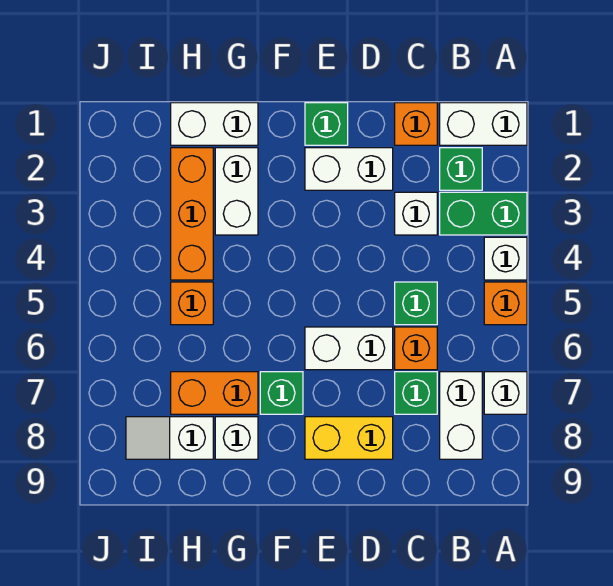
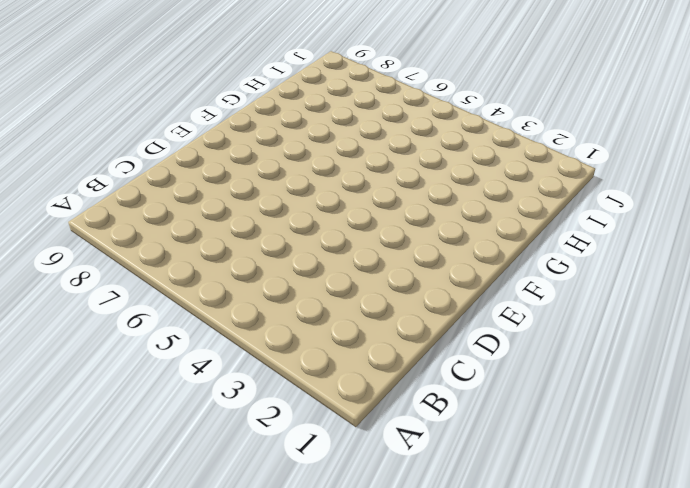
none -> white 1x2 brick [440,103,527,145]
none -> green 1x2 brick [440,192,527,235]
none -> white 1x1 brick [484,237,527,280]

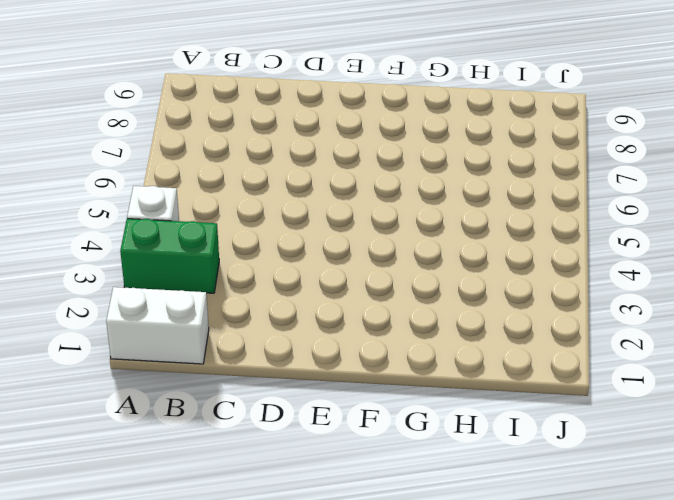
none -> orange 1x1 brick [484,282,527,325]
none -> white 1x1 brick [484,372,527,414]
none -> green 1x1 brick [440,148,482,190]

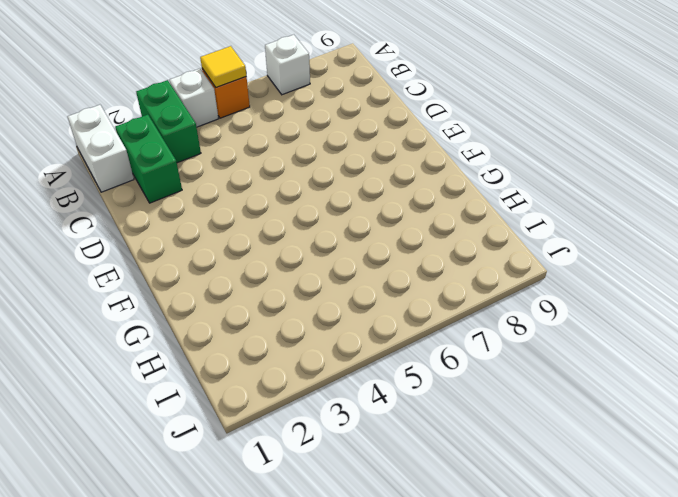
yellow 1x1 tile [200,46,246,87] -> none
green 1x2 brick [115,115,182,203] -> green 1x1 brick [440,148,482,190]
none -> white 1x2 brick [440,372,482,459]
none -> orange 1x1 brick [395,103,437,145]
none -> white 1x1 brick [395,192,437,235]

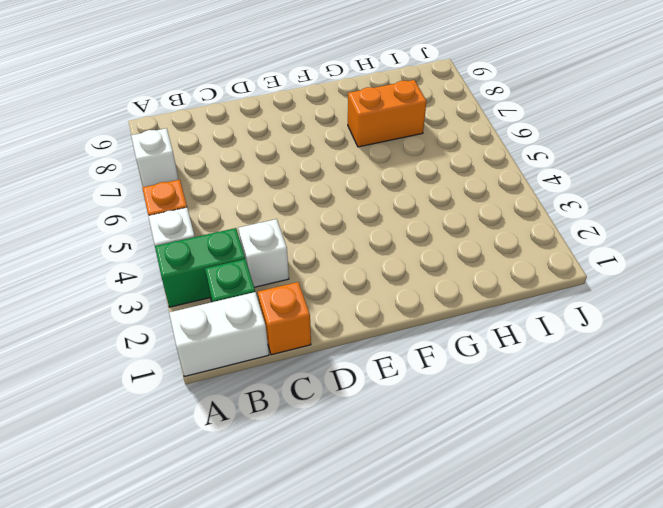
none -> white 1x2 brick [440,372,482,459]
none -> green 1x1 brick [395,282,437,325]
none -> orange 1x1 brick [395,327,437,370]

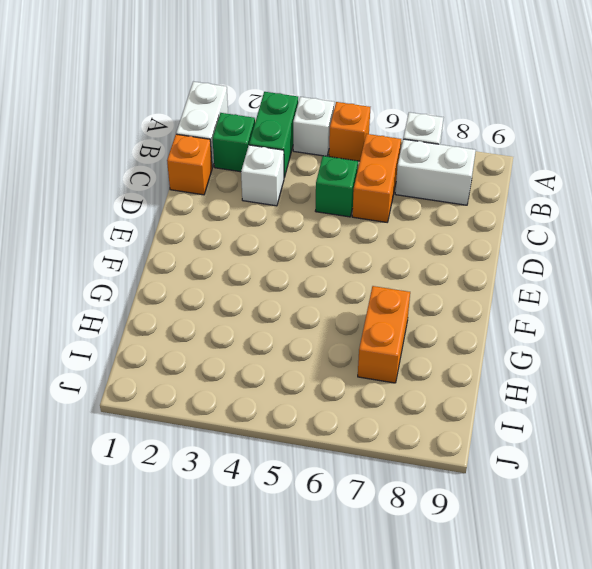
orange 1x2 brick [352,134,401,222] -> orange 1x1 brick [395,327,437,370]
none -> green 1x1 brick [395,372,437,414]
none -> white 1x2 brick [305,148,393,190]
none -> white 1x2 brick [305,327,393,370]

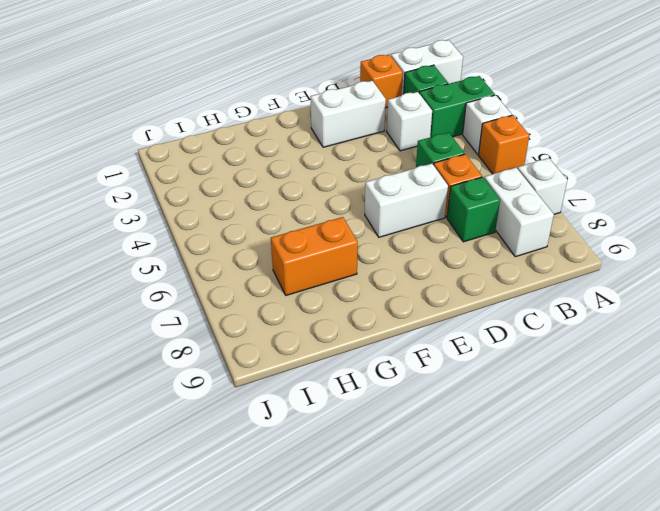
none -> yellow 1x2 brick [305,417,393,459]
none -> green 1x1 brick [305,103,348,145]
none -> green 1x1 brick [260,372,303,414]

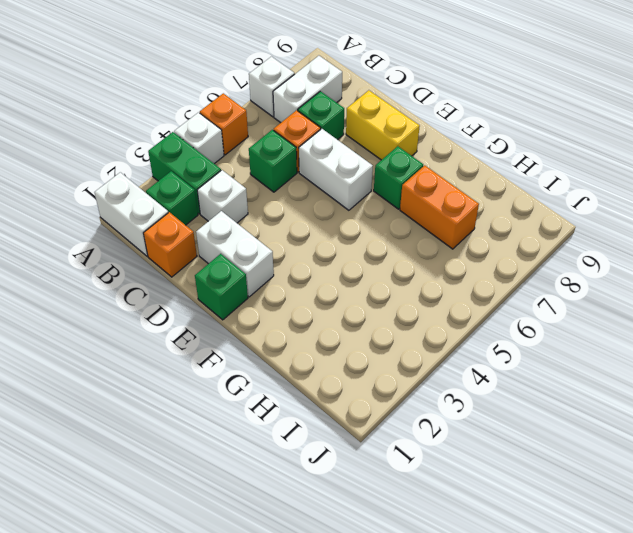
none -> white 1x2 brick [171,103,258,145]
none -> white 1x2 brick [215,148,258,235]
none -> white 1x1 brick [215,417,258,459]

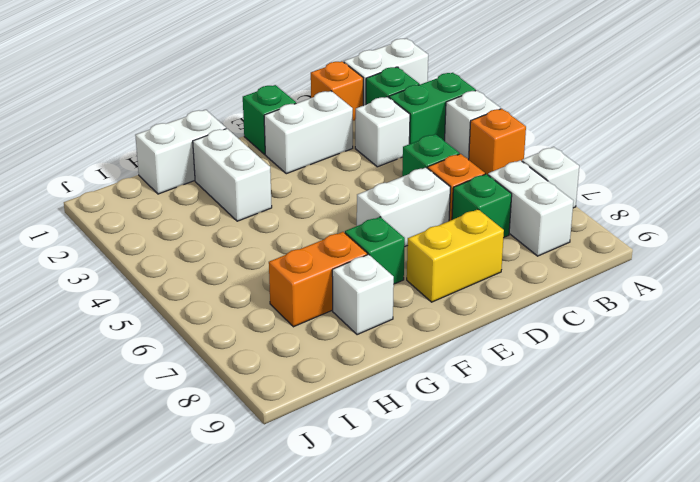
none -> orange 1x3 brick [171,148,213,280]
none -> orange 1x1 brick [171,282,213,325]
none -> white 1x2 slope [126,417,213,459]

